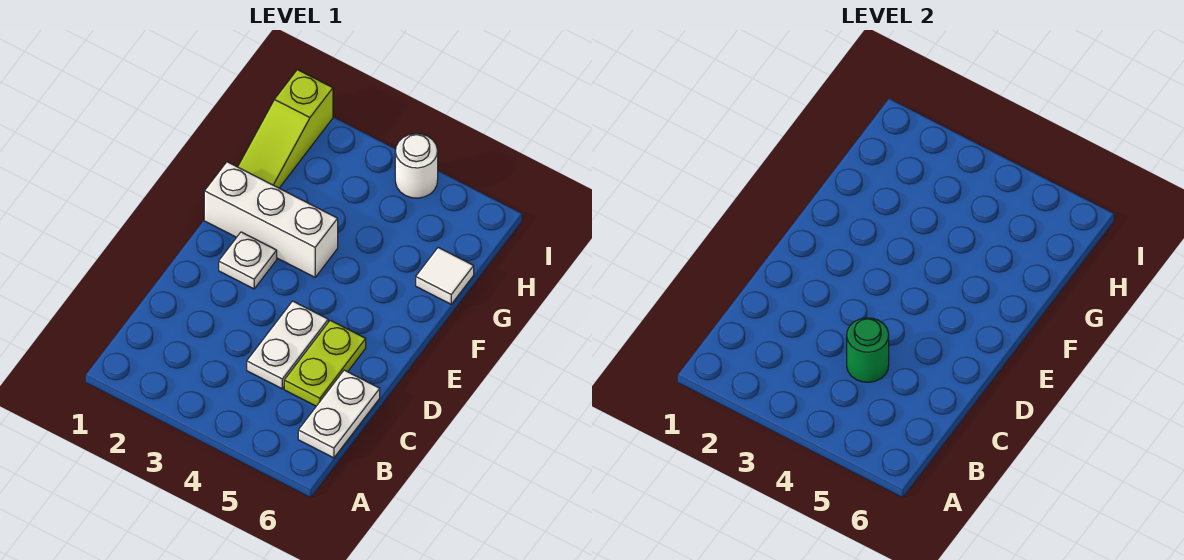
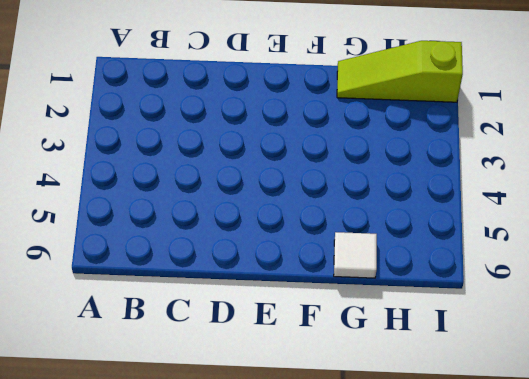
none -> white 1x2 plate [298,370,380,458]
none -> white 1x2 plate [247,301,328,389]

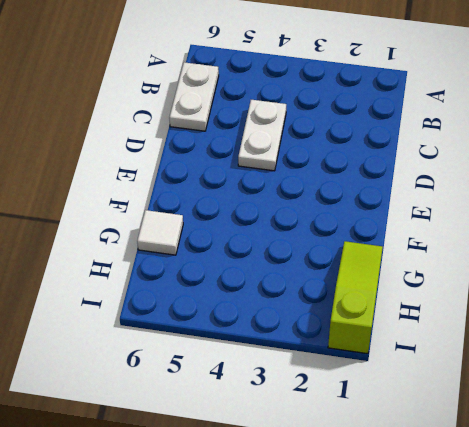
none -> lime 1x2 plate [284,320,366,406]
none -> white 1x1 plate [219,232,277,289]

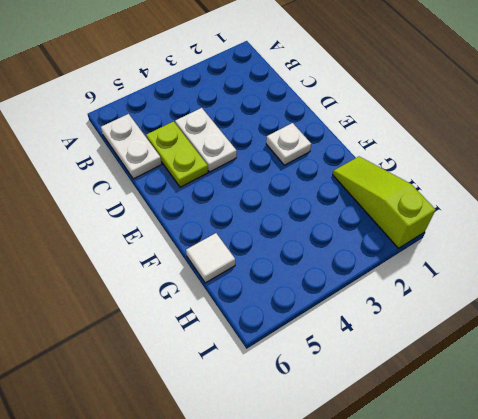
none -> white 1x3 brick [204,162,338,277]
none -> white 1x1 round brick [395,134,438,198]

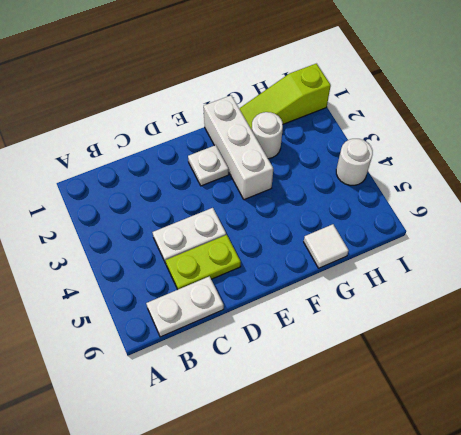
white 1x1 round brick [252,112,283,159] -> none
none -> green 1x1 round brick [847,318,889,382]

